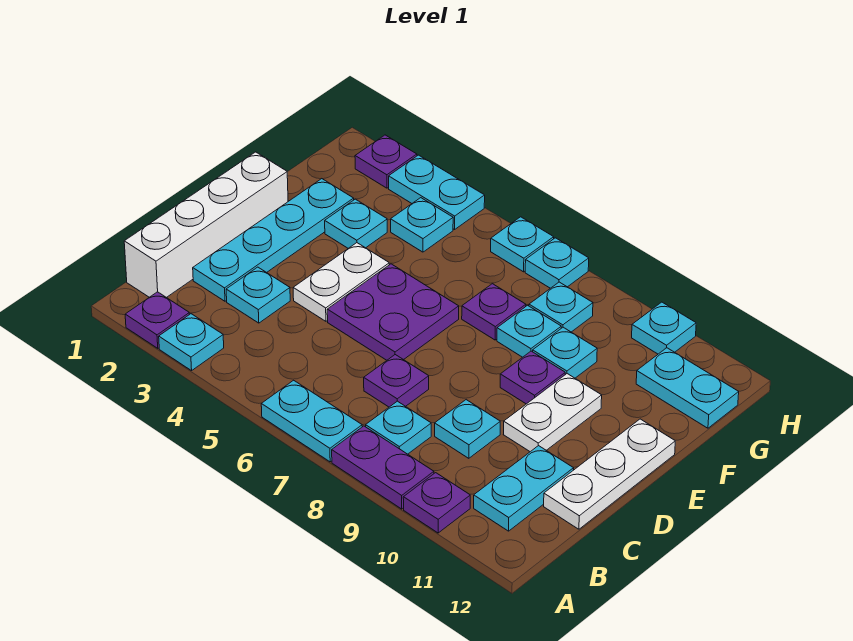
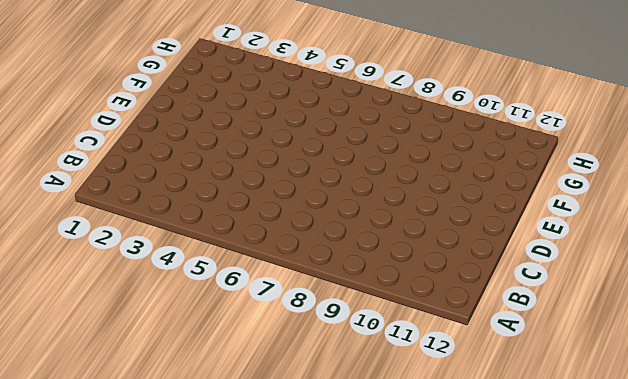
none -> purple 1x1 plate [125,292,190,348]
none -> cyan 1x1 plate [159,314,224,371]
none -> cyan 1x2 plate [261,380,362,462]

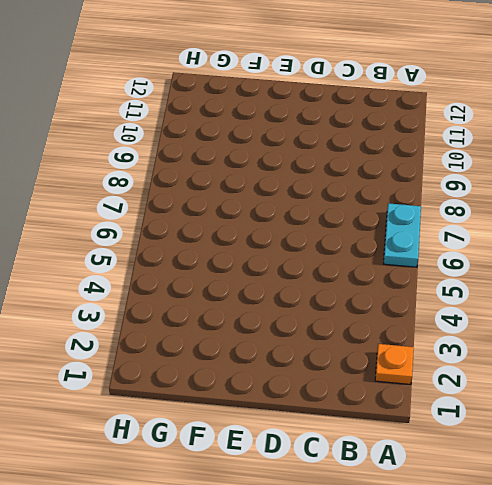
orange 1x1 plate [375,344,414,384] -> purple 1x1 plate [125,292,190,348]
none -> cyan 1x1 plate [159,314,224,371]
none -> purple 1x2 plate [332,426,434,509]
none -> purple 1x1 plate [403,473,470,533]

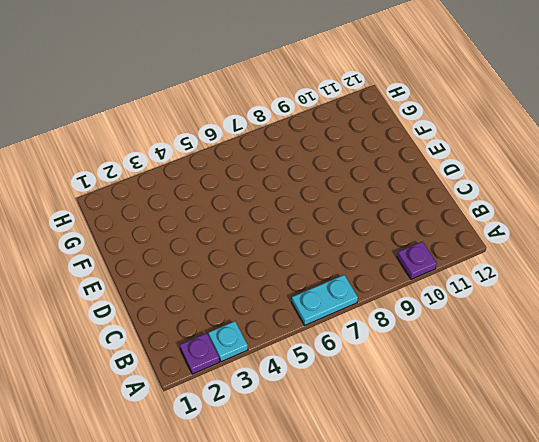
none -> purple 1x2 plate [332,426,434,509]
none -> white 1x4 brick [124,152,288,298]
none -> cyan 1x1 plate [366,401,431,454]

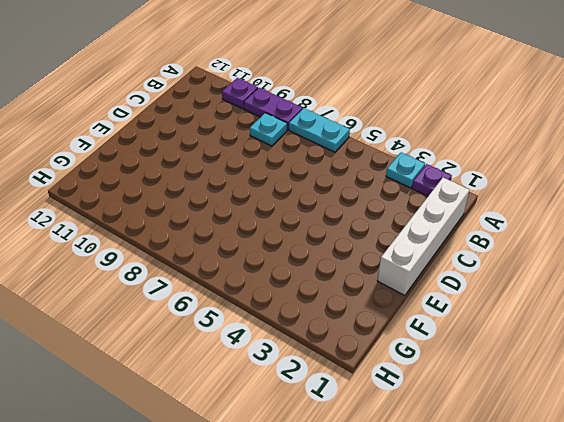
none -> cyan 1x2 plate [474,446,574,531]
none -> cyan 1x4 plate [193,179,354,301]
none -> cyan 1x1 plate [226,267,290,323]

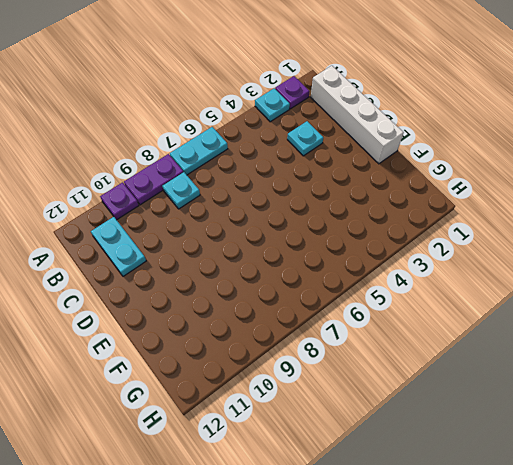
none -> cyan 1x4 plate [193,179,354,301]
none -> purple 1x1 plate [364,355,429,407]
none -> cyan 1x1 plate [435,400,500,458]

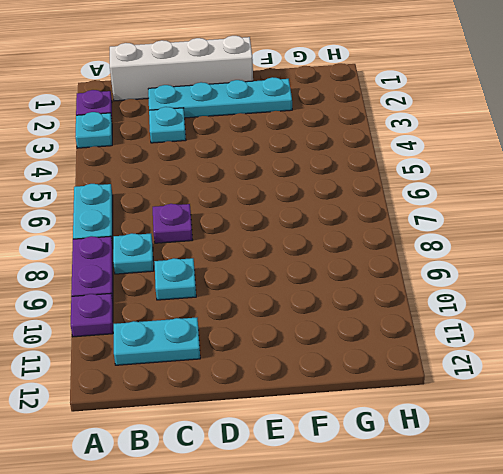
none -> white 1x3 plate [544,419,675,529]
none -> white 1x2 plate [293,243,389,321]
none -> purple 2x2 plate [327,264,459,360]

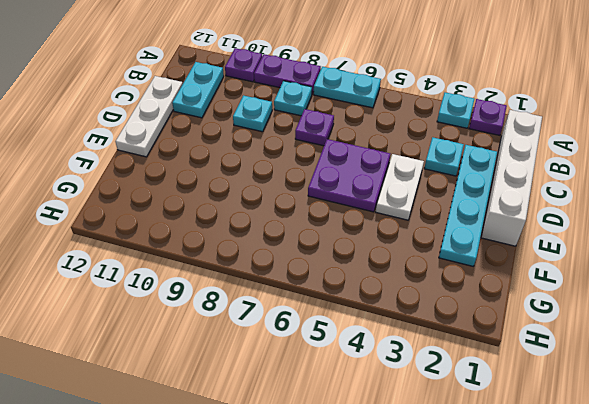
none -> white 1x2 plate [503,374,602,452]
none -> purple 1x1 plate [500,351,565,404]
none -> cyan 1x1 plate [325,199,387,248]

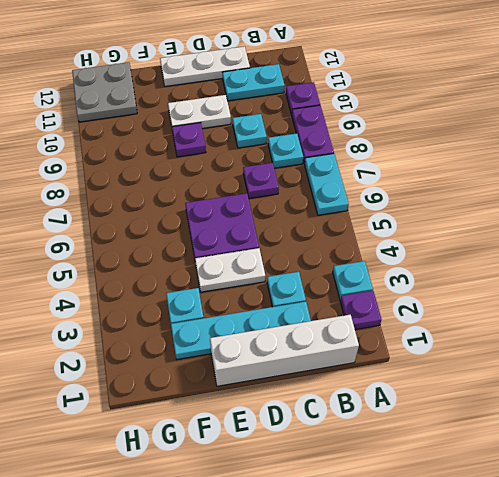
grey 2x2 plate [72,62,137,122] -> cyan 1x2 plate [636,348,739,428]
none -> purple 1x1 plate [462,284,526,340]
none -> cyan 1x1 plate [497,305,561,357]
none -> cyan 1x1 plate [533,327,597,378]

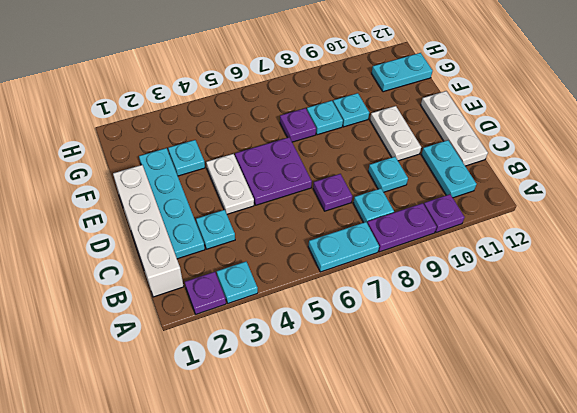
none -> purple 1x1 plate [500,351,565,404]
none -> cyan 1x1 plate [391,198,453,252]
none -> cyan 1x1 plate [529,282,593,332]

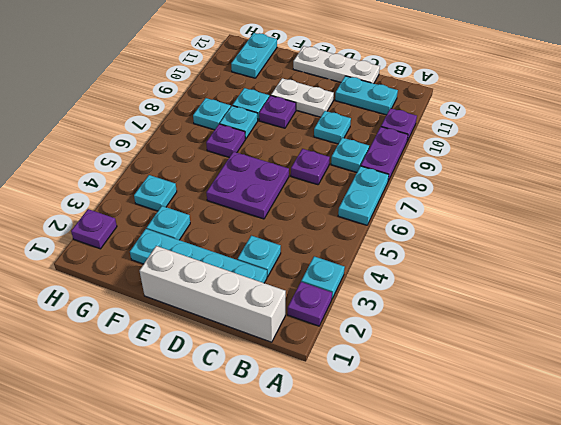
none -> white 1x2 plate [293,243,389,321]
none -> cyan 1x2 plate [389,155,485,229]
none -> cyan 1x1 plate [491,217,554,272]

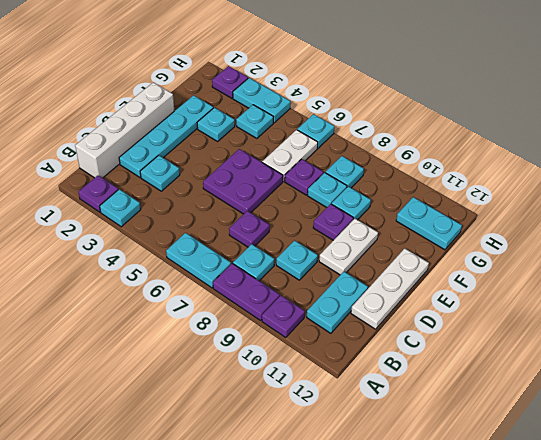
white 1x2 plate [262,130,318,181] -> white 1x2 plate moved to [293,243,389,321]
none -> cyan 1x1 plate [525,238,589,288]
none -> cyan 1x1 plate [632,302,696,354]

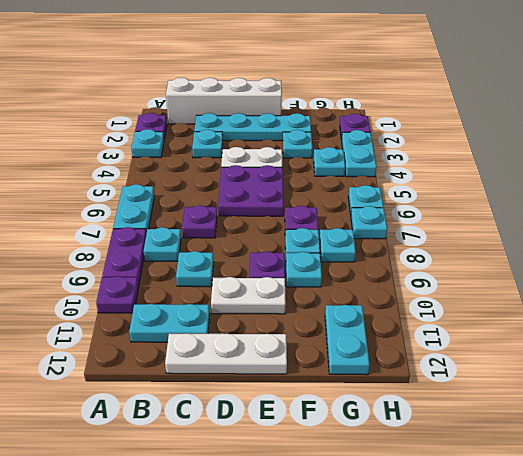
none -> cyan 1x1 plate [632,302,696,354]

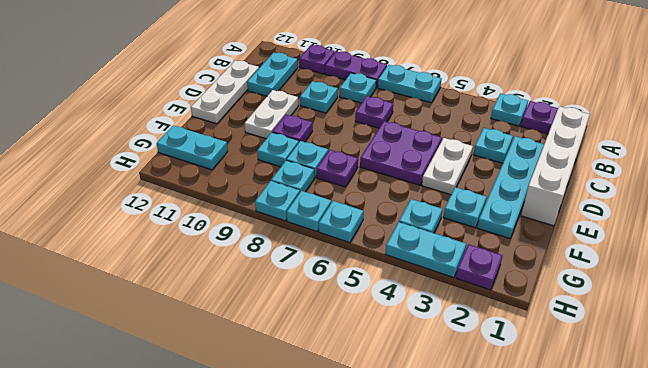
cyan 1x1 plate [255,181,300,221] -> cyan 1x1 plate moved to [632,302,696,354]

